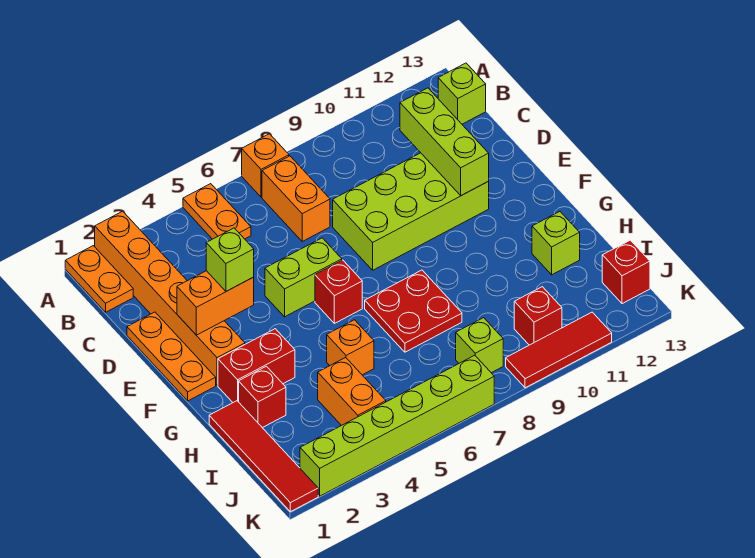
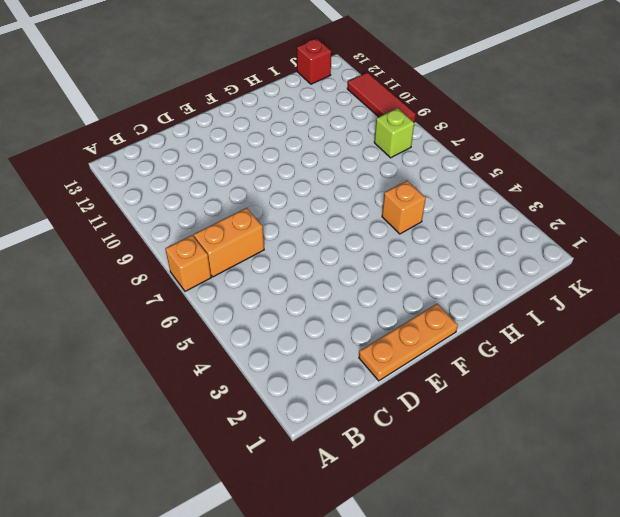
none -> orange 1x2 plate [65,246,133,312]
none -> orange 1x6 brick [95,211,245,385]
none -> orange 1x2 plate [183,184,251,239]

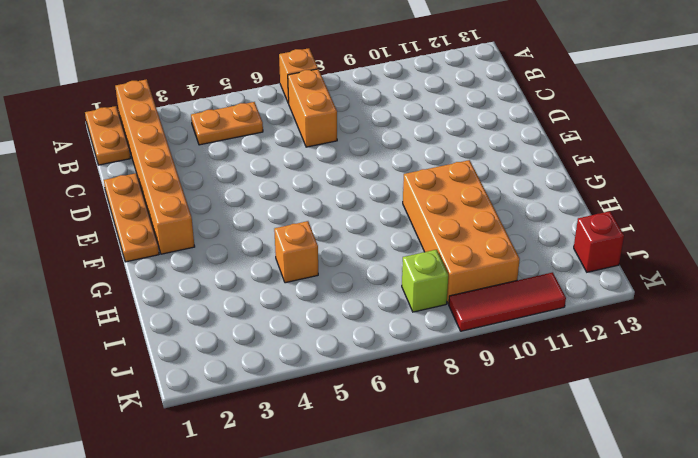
orange 1x2 plate [191,102,263,145] -> orange 1x2 plate turned to [183,184,251,239]
orange 2x4 brick [403,160,520,304] -> red 1x1 brick [514,287,562,345]
none -> lime 1x1 brick [438,63,486,124]
none -> lime 2x4 brick [333,153,489,270]
none -> lime 1x2 brick [265,238,342,317]

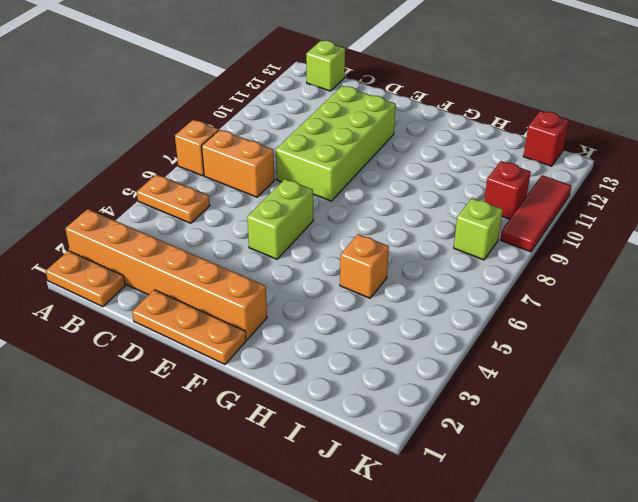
none -> red 1x1 brick [315,260,362,323]
none -> red 1x2 brick [218,329,295,402]
none -> red 2x2 plate [365,270,462,352]

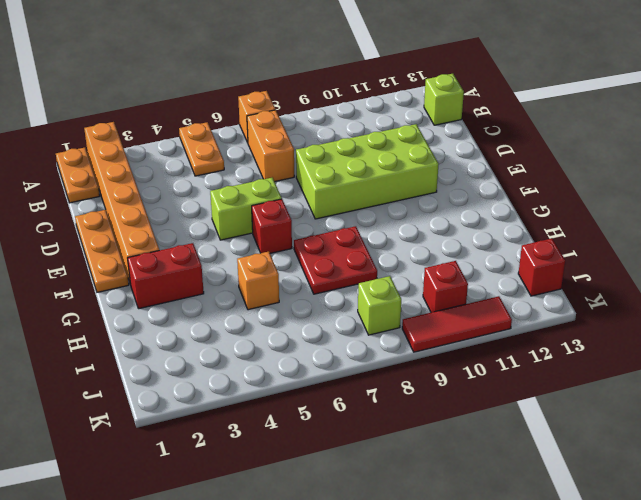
none -> red 1x4 tile [209,401,318,512]
none -> red 1x1 brick [239,366,286,428]
none -> lime 1x1 brick [532,212,580,275]

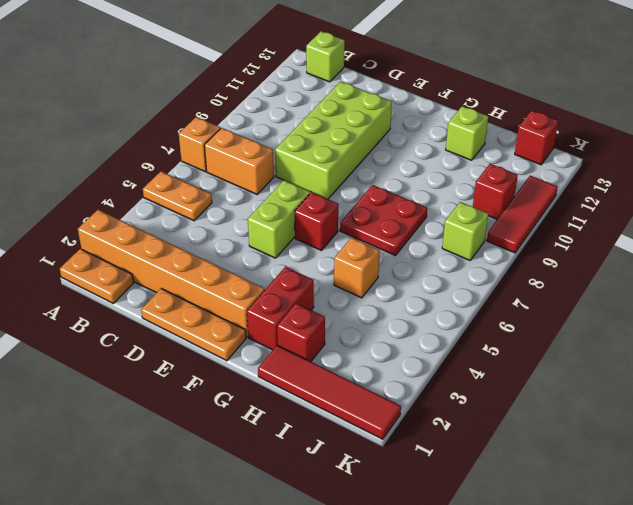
none -> orange 1x2 brick [318,357,386,426]
none -> lime 1x6 brick [300,355,494,496]
none -> lime 1x3 brick [400,88,489,196]

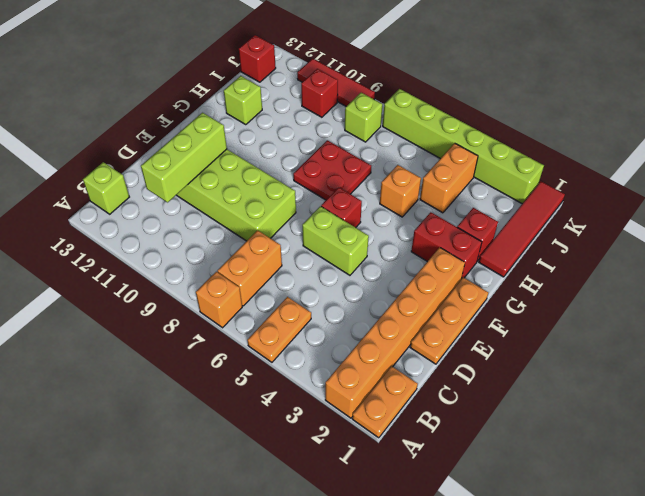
none -> orange 1x2 brick [177,271,254,335]
none -> lime 1x1 brick [206,228,254,291]

